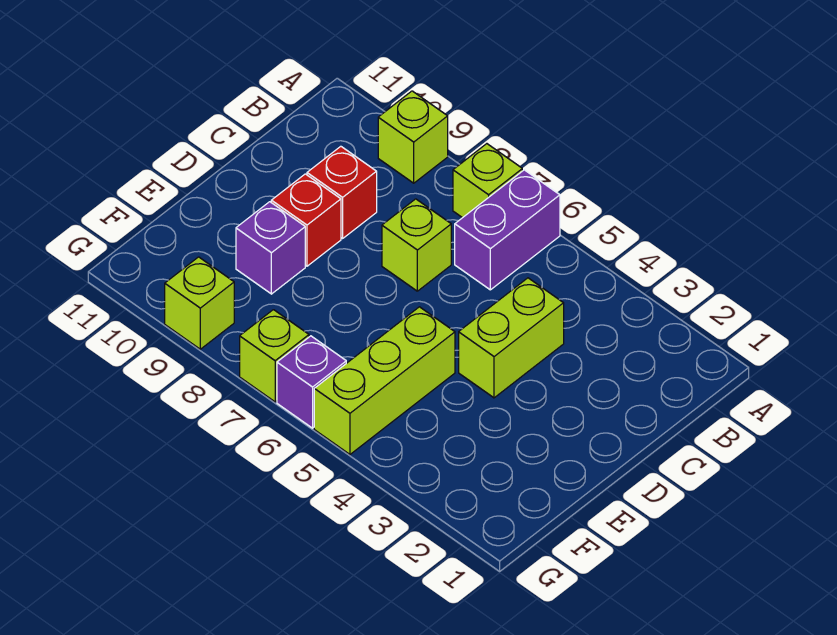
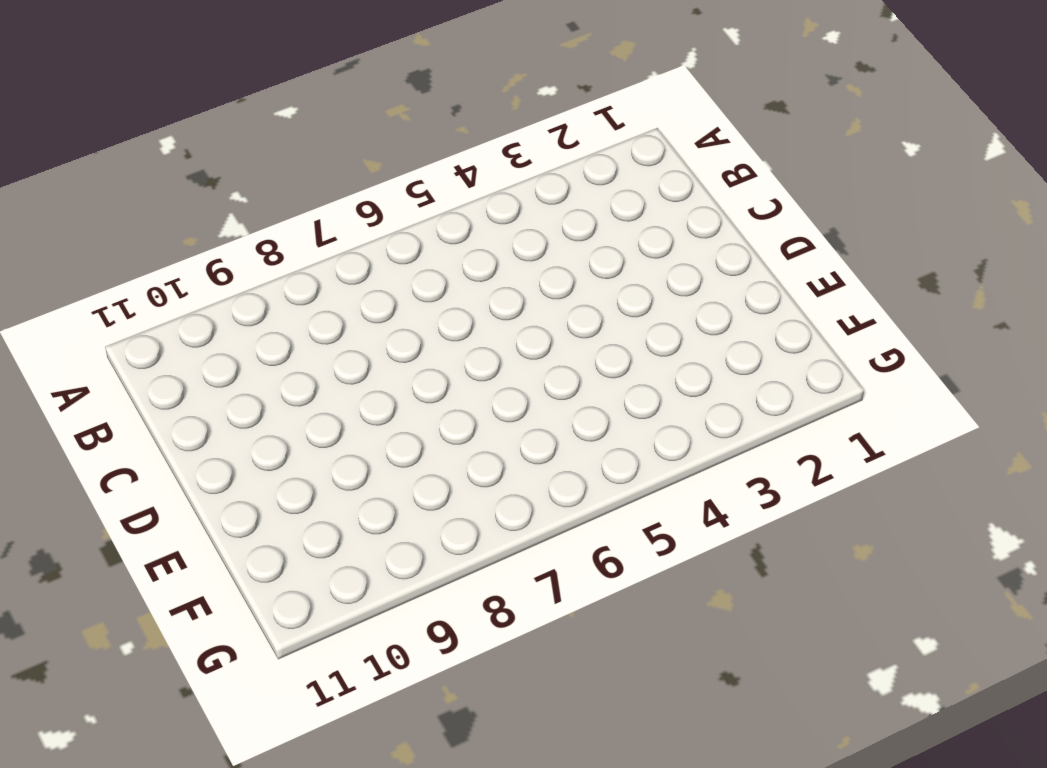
none -> purple 1x2 brick [455,170,560,290]
none -> lime 1x1 brick [453,144,522,218]
none -> lime 1x1 brick [378,91,448,183]

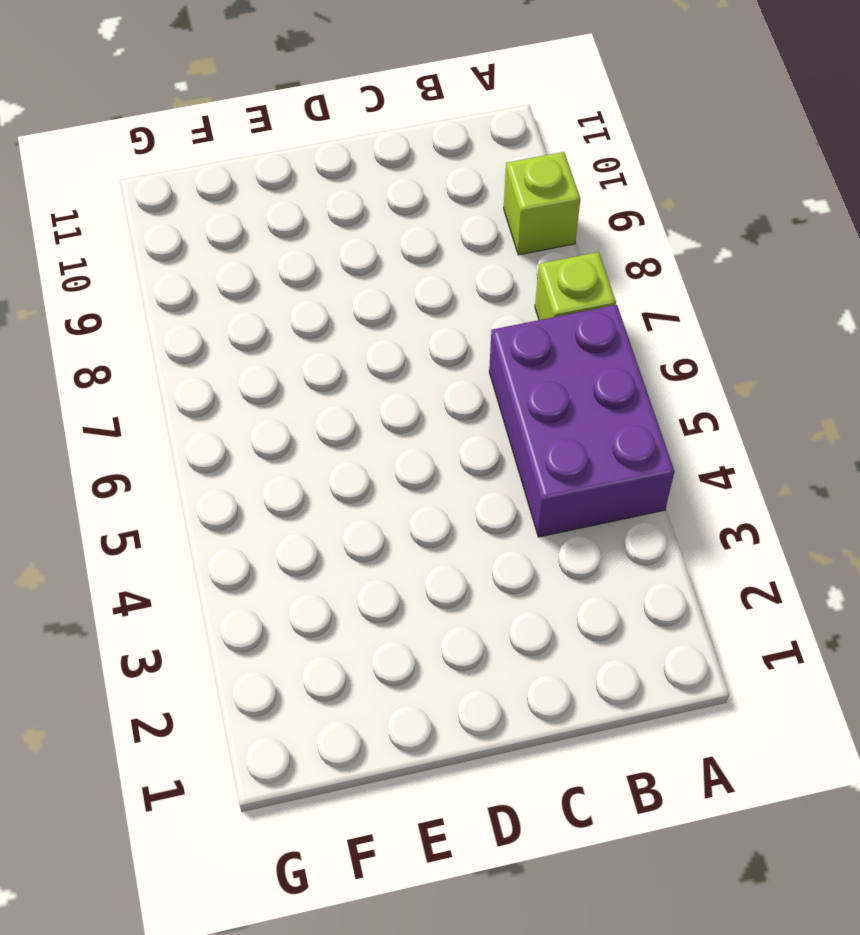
purple 2x3 brick [489,305,674,537] -> purple 1x2 brick [455,170,560,290]
none -> lime 1x2 brick [459,278,564,398]
none -> lime 1x1 brick [382,199,451,291]
none -> red 1x1 brick [307,146,377,238]

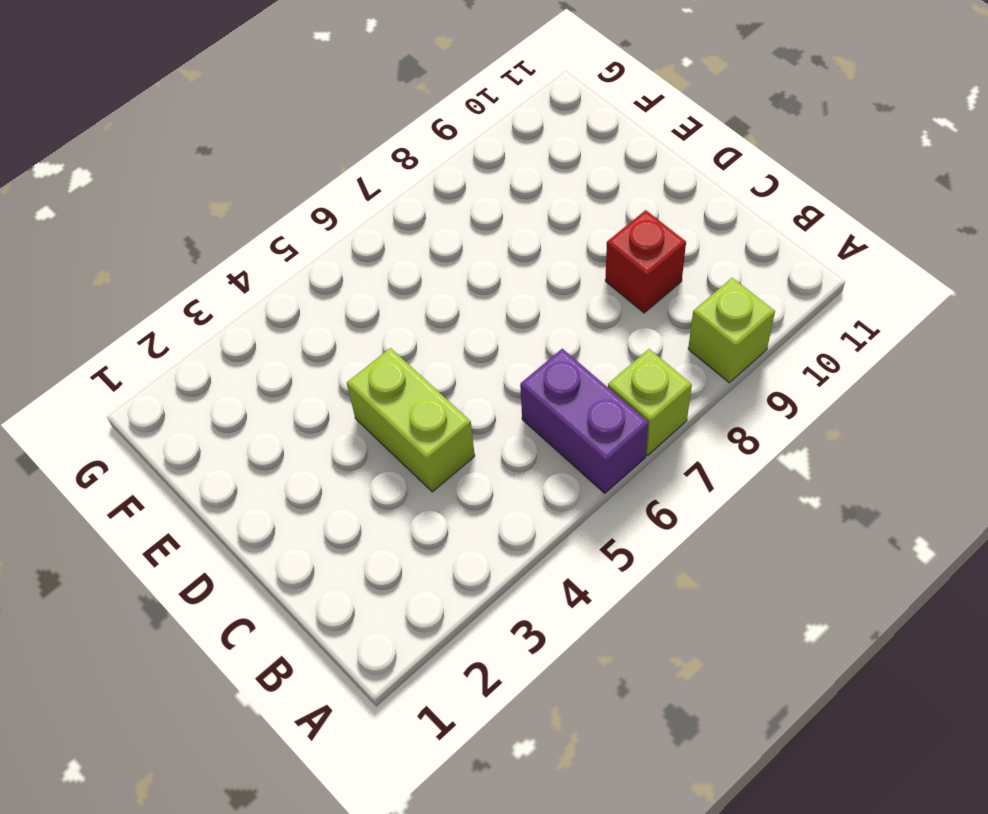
none -> lime 1x1 brick [382,199,451,291]
none -> red 1x1 brick [271,174,341,266]
none -> lime 1x3 brick [314,307,455,454]

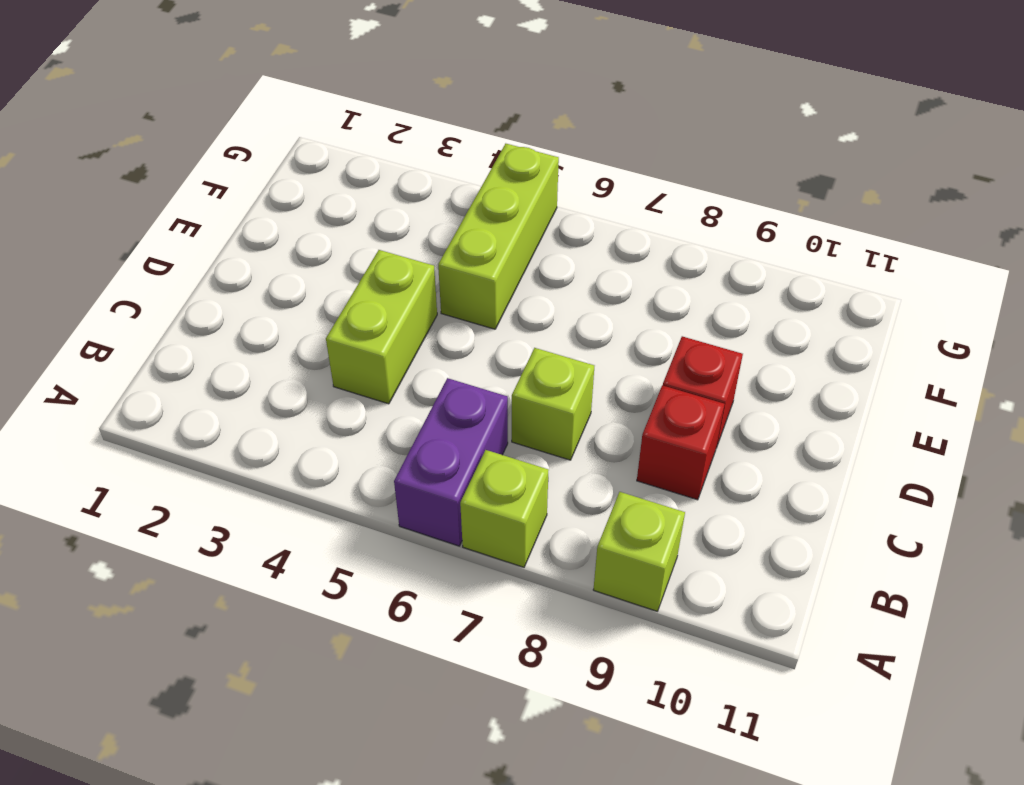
none -> purple 1x1 brick [236,202,305,294]
none -> purple 1x1 brick [277,336,346,428]
none -> lime 1x1 brick [240,310,309,402]

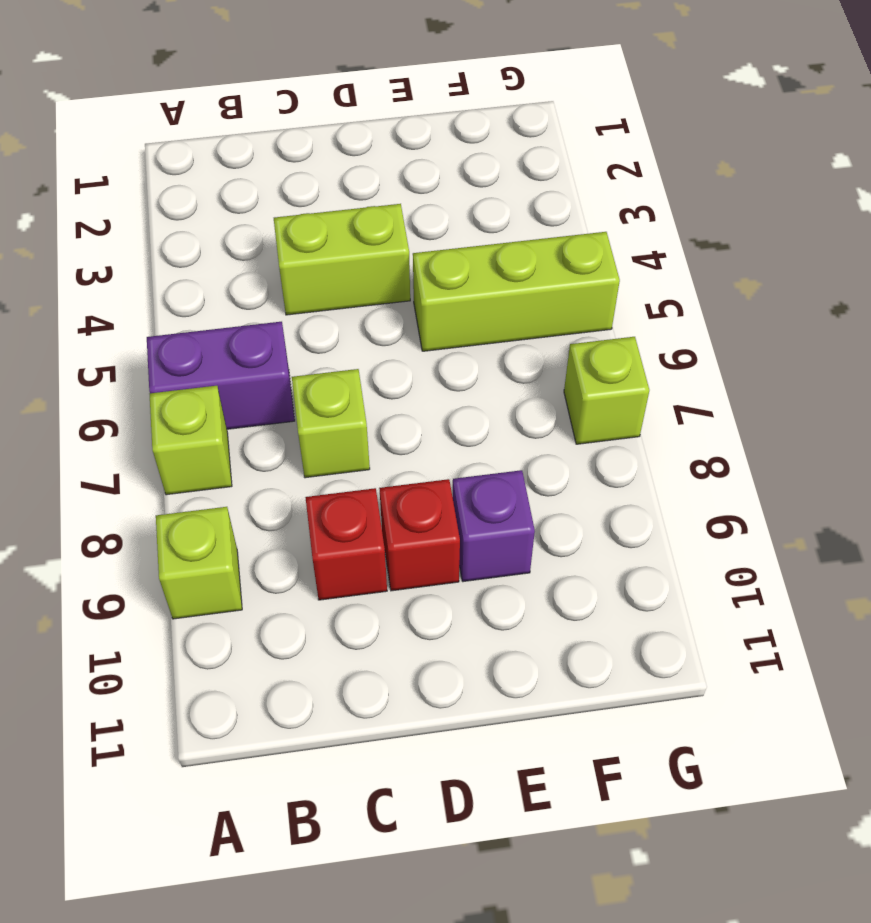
none -> purple 1x1 brick [277,336,346,428]
none -> lime 1x1 brick [165,257,234,349]

